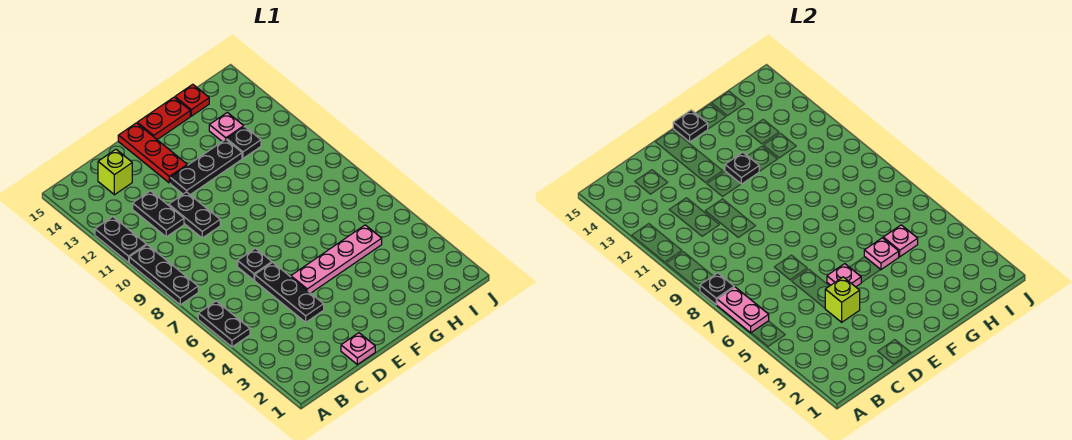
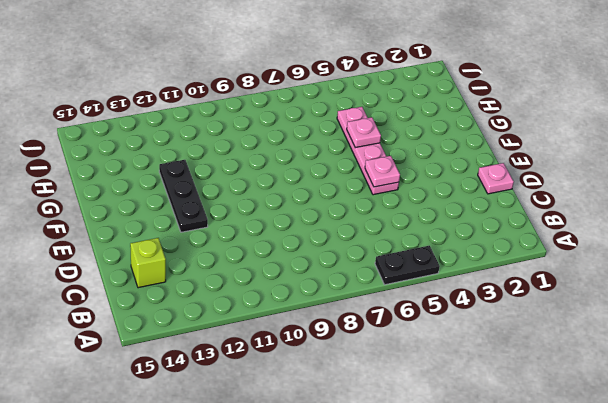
none -> black 1x3 plate [129,245,198,305]
none -> black 1x2 plate [95,217,146,262]
none -> black 1x2 plate [133,191,184,237]

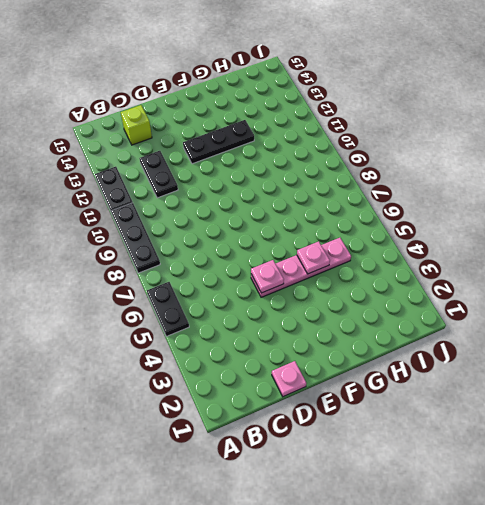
none -> black 1x3 plate [255,262,324,322]
none -> black 1x1 plate [238,248,272,280]
none -> black 1x2 plate [169,192,220,238]

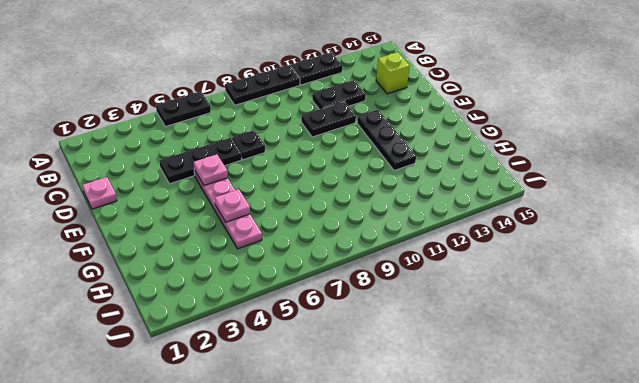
none -> red 1x3 plate [118,123,187,183]
none -> red 1x2 plate [137,97,190,140]
none -> black 1x1 plate [227,127,261,158]

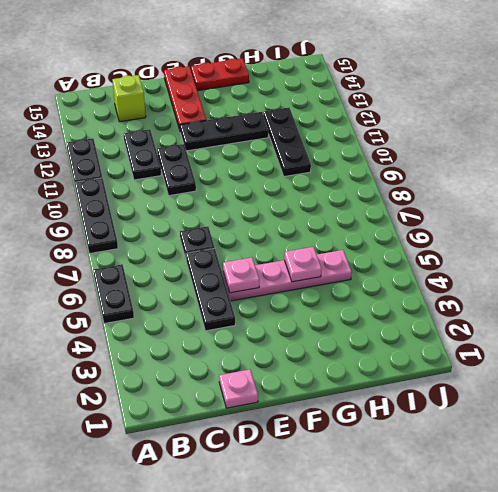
black 1x3 plate [263,107,311,177] -> black 1x1 plate [227,127,261,158]
none -> pink 1x1 plate [209,112,244,141]
none -> red 1x1 plate [175,84,209,116]
none -> pink 1x2 plate [717,287,769,333]

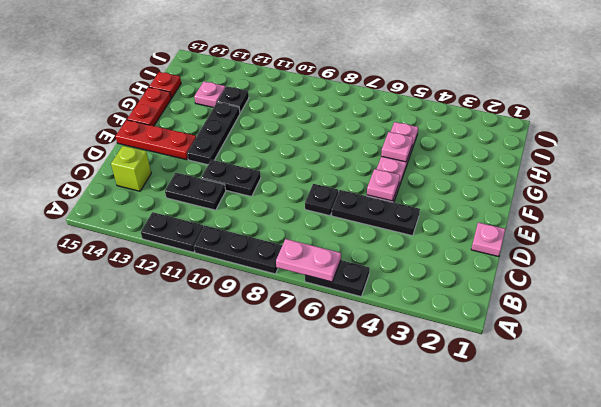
none -> black 1x1 plate [700,273,734,305]
none -> lime 1x1 brick [825,277,860,322]
none -> black 1x1 plate [725,152,759,184]

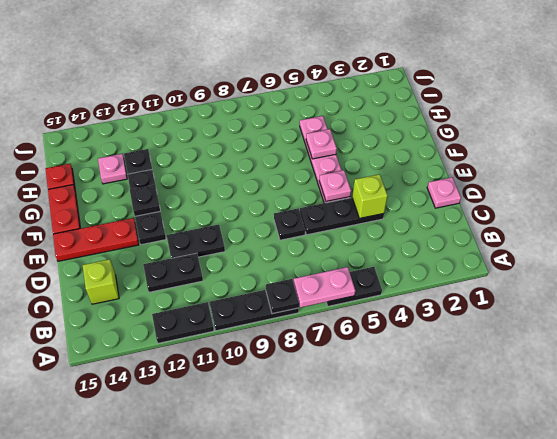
none -> black 1x1 plate [673,110,708,142]
none -> pink 1x1 plate [883,225,918,257]

